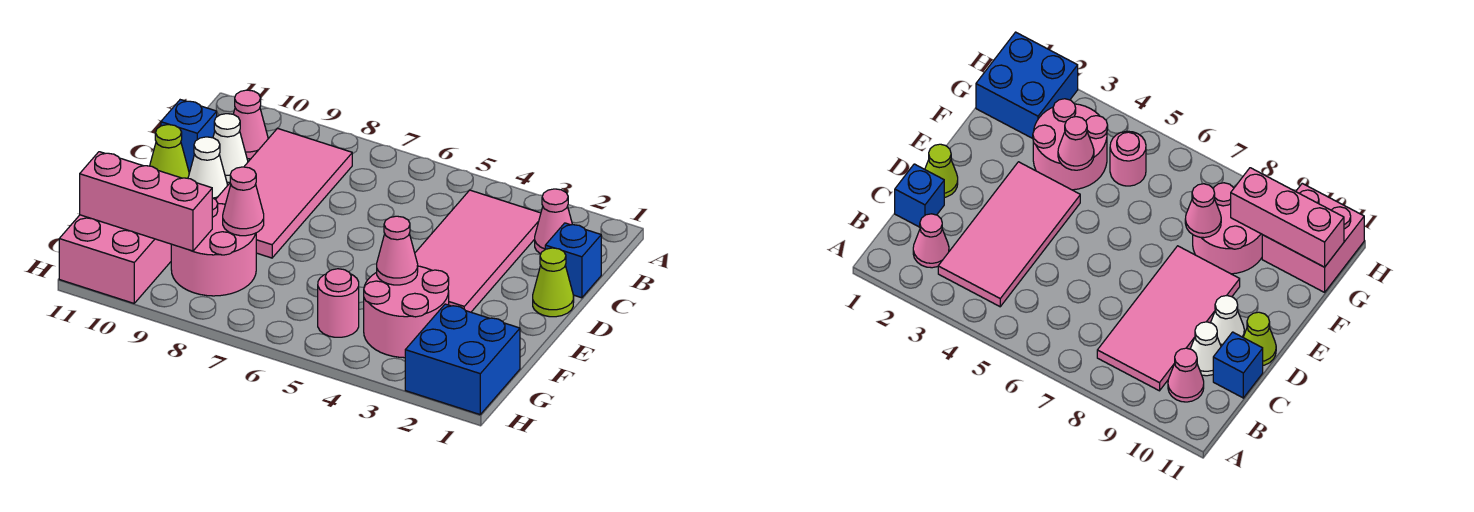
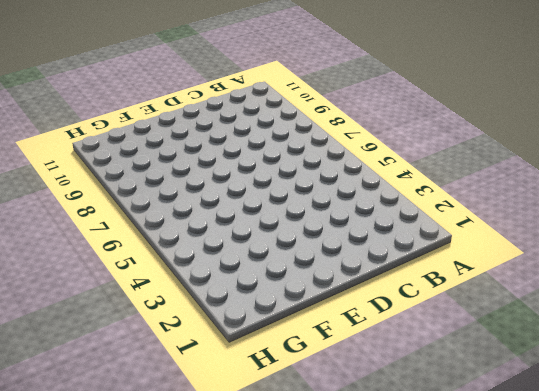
none -> pink 1x1 cone [535,189,572,254]
none -> pink 2x4 tile [415,190,541,312]
none -> pink 2x4 tile [216,128,352,258]

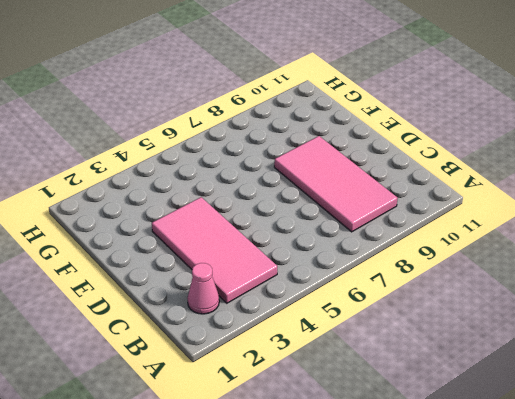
none -> pink 1x1 cone [234,90,268,159]
none -> blue 1x1 brick [545,223,601,298]
none -> white 1x1 cone [213,114,248,182]

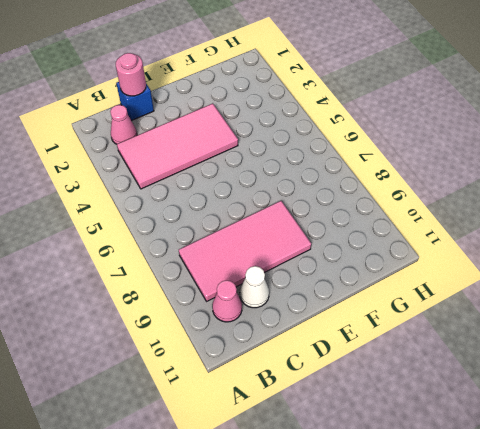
pink 1x1 round brick [116,53,146,96] -> pink 1x1 round brick moved to [318,269,359,337]
none -> blue 1x1 brick [161,100,217,172]
none -> lime 1x1 cone [533,248,574,317]
none -> white 1x1 cone [188,137,227,199]

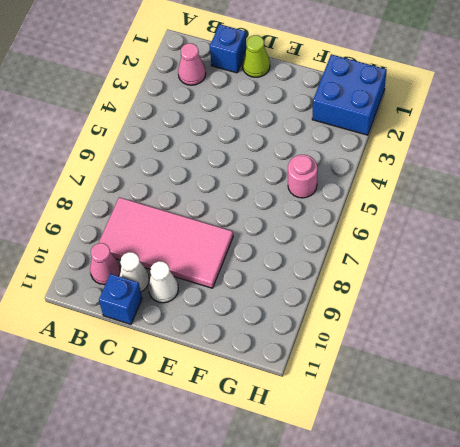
none -> pink 2x4 tile [415,190,541,312]
none -> lime 1x1 cone [150,125,189,178]
none -> pink 2x2 round brick [364,266,449,358]

